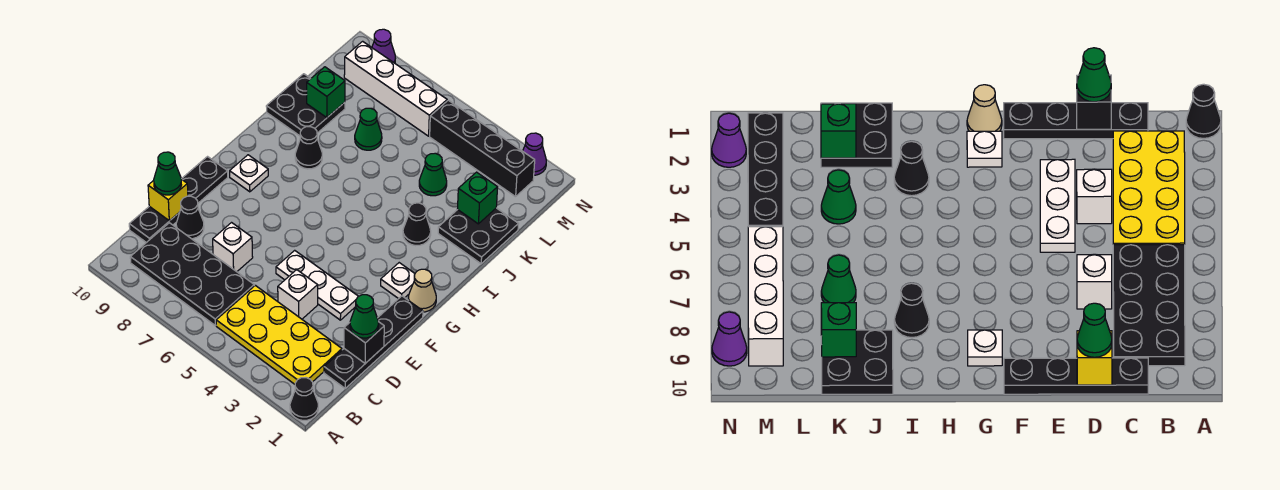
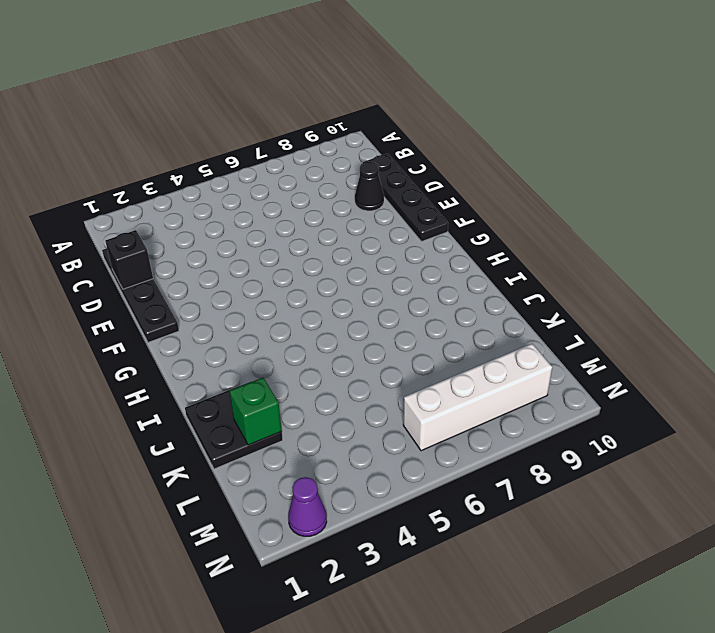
none -> black 1x1 cone [290,378,318,420]
none -> yellow 2x4 plate [216,285,342,384]
none -> black 2x4 plate [130,223,254,325]

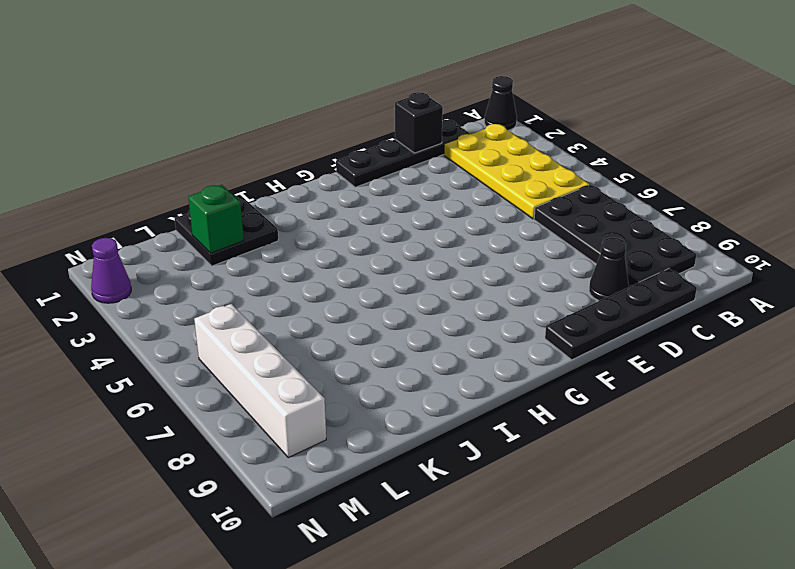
none -> white 1x1 brick [278,270,318,319]
none -> white 1x1 brick [213,223,253,272]
none -> white 1x3 plate [276,250,358,320]

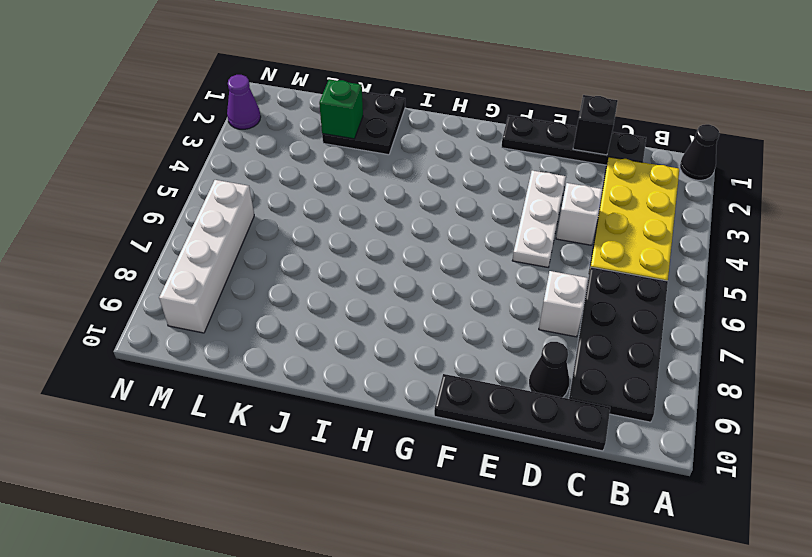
none -> tan 1x1 cone [408,269,436,312]
none -> white 1x1 plate [381,263,415,299]
none -> white 1x1 plate [230,155,268,192]

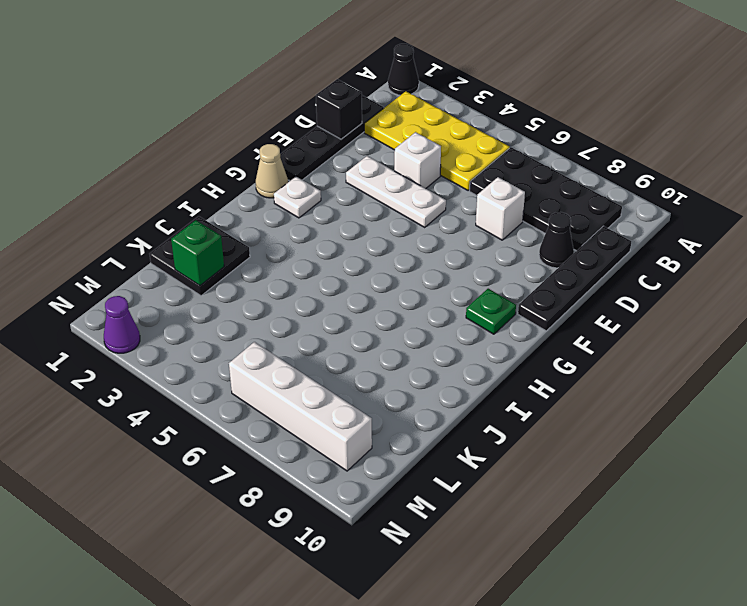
green 1x1 plate [466,289,516,334] -> white 1x1 plate [230,155,268,192]
none -> black 1x1 cone [403,203,431,246]
none -> black 1x1 cone [295,127,322,169]
none -> black 2x2 plate [266,74,345,136]

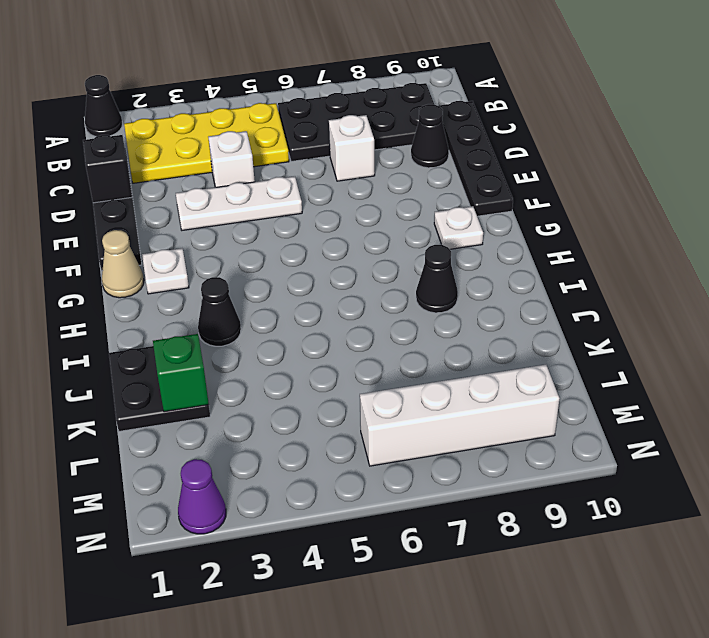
none -> black 2x2 plate [266,74,345,136]
none -> green 1x1 cone [419,153,447,196]
none -> green 1x1 cone [355,108,382,150]

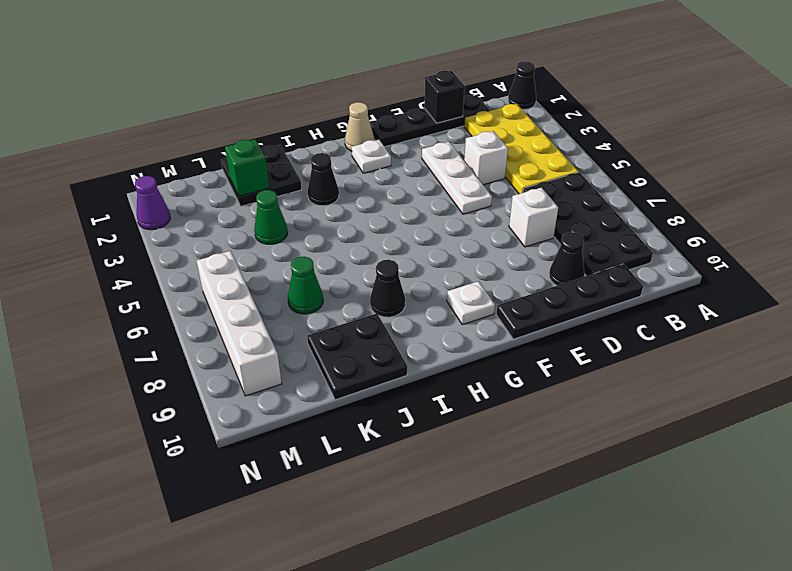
none -> black 1x4 brick [430,100,535,197]
none -> purple 1x1 cone [372,29,395,63]
none -> yellow 1x1 brick [148,179,188,221]

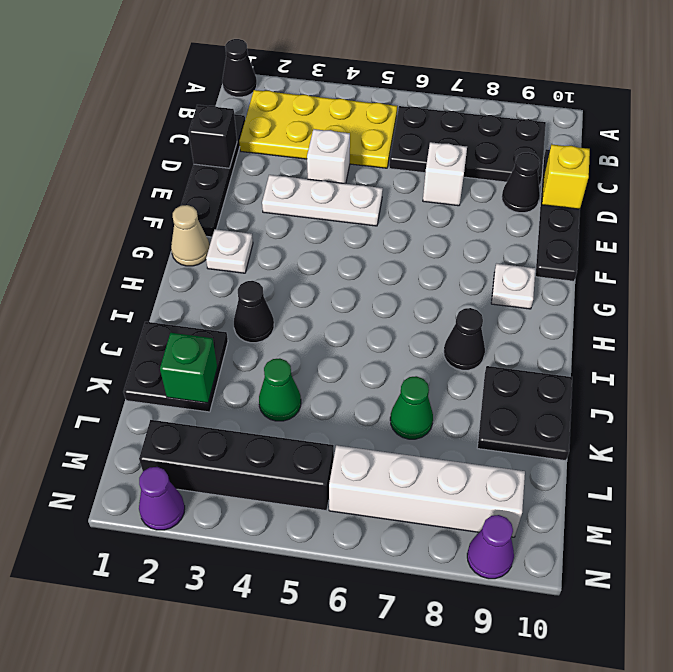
none -> green 1x1 brick [307,67,345,117]
none -> green 1x1 cone [350,295,379,338]
none -> green 1x1 cone [154,152,181,195]

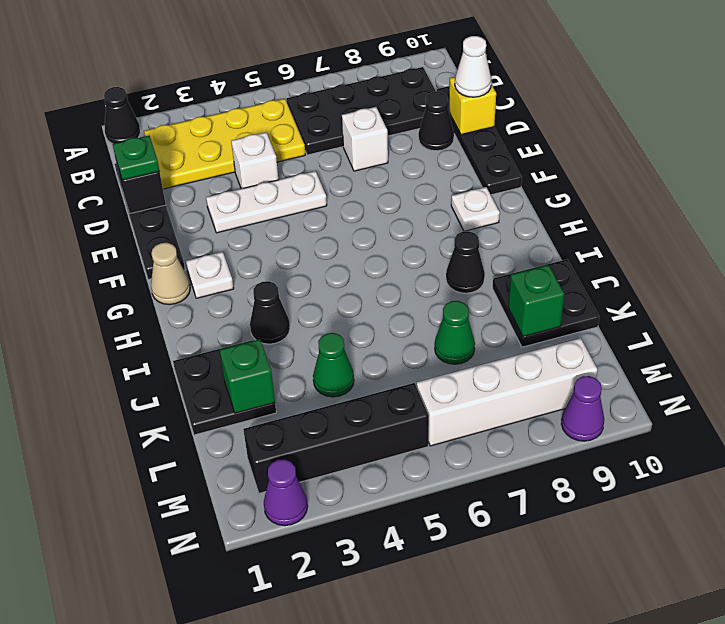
green 1x1 plate [113,136,159,180] -> green 1x1 cone [350,295,379,338]
white 1x1 cone [455,36,491,97] -> green 1x1 cone [154,152,181,195]

